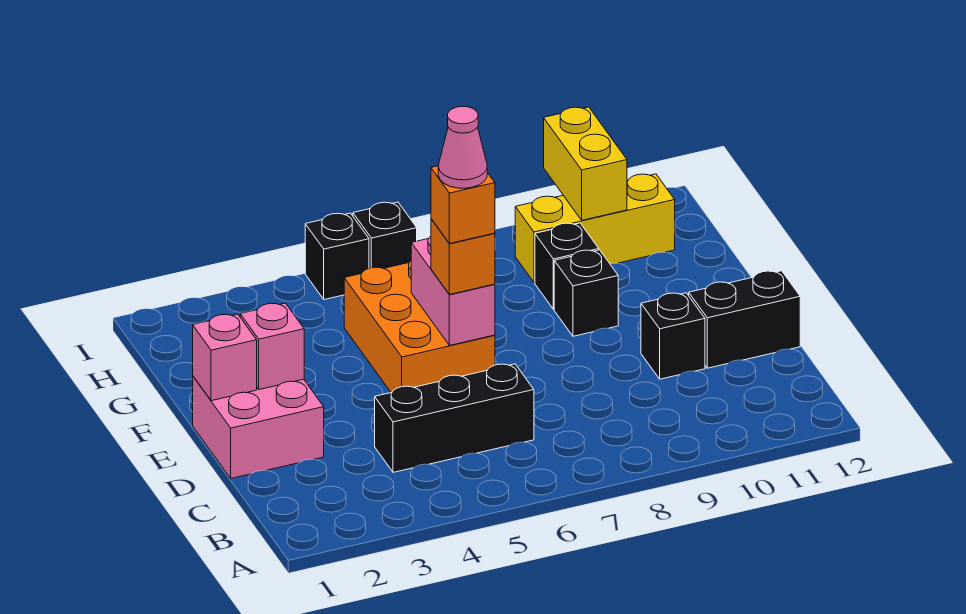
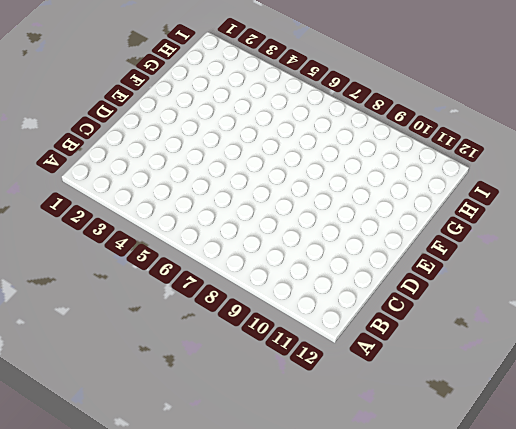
none -> black 1x3 brick [375,364,534,472]
none -> pink 2x2 brick [193,377,324,478]
none -> black 1x1 brick [641,293,705,379]

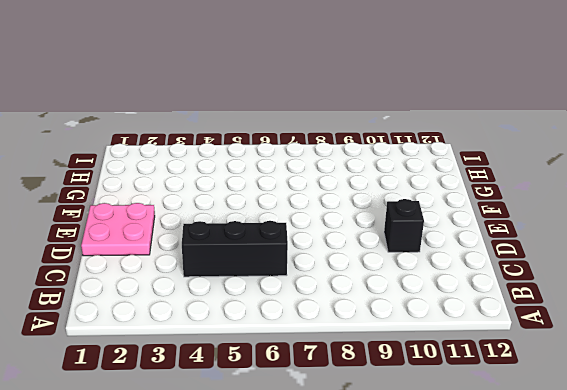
pink 2x2 plate [81,203,155,256] -> pink 2x2 brick [193,377,324,478]
none -> black 1x2 brick [689,271,800,368]
none -> orange 2x3 brick [344,261,495,393]
none -> black 1x1 brick [554,250,618,336]

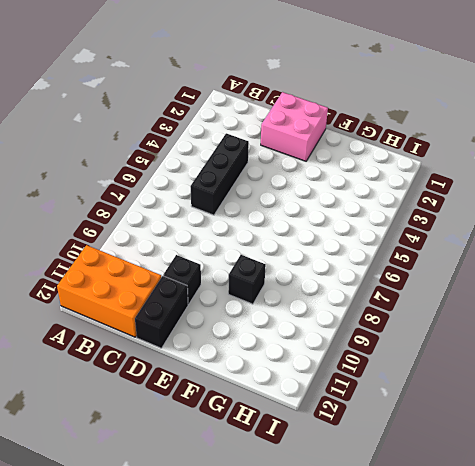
orange 2x3 brick [57,245,161,337] -> orange 2x3 brick moved to [344,261,495,393]
none -> black 1x1 brick [535,223,599,309]
none -> yellow 1x3 brick [515,174,675,282]
none -> black 1x1 brick [305,213,369,300]

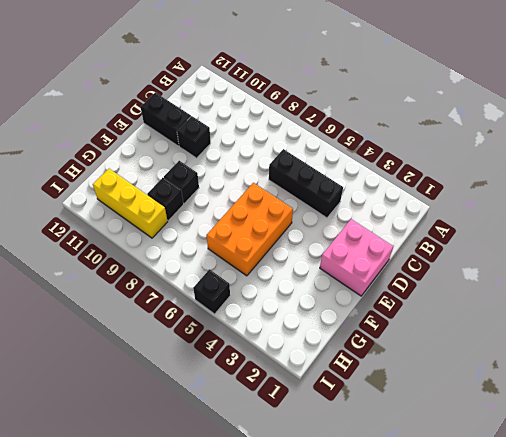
none -> black 1x1 brick [353,202,417,268]
none -> pink 1x1 brick [193,314,257,401]
none -> pink 1x1 brick [240,303,304,390]

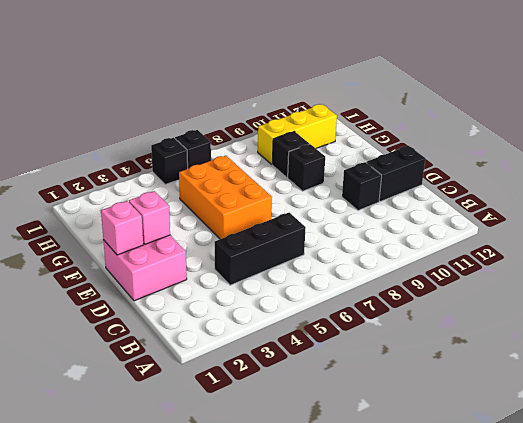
none -> pink 1x2 brick [411,236,495,346]
none -> yellow 1x2 brick [544,107,627,220]
none -> orange 1x1 brick [431,219,495,295]

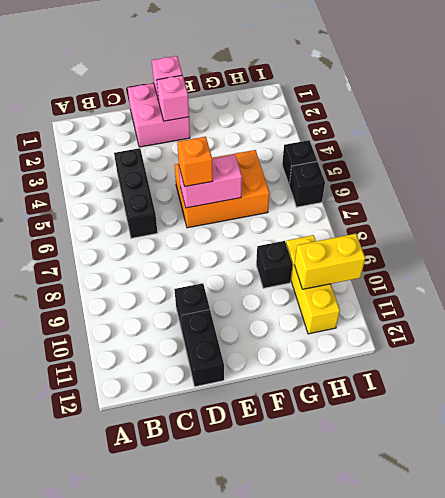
none -> black 1x1 brick [554,250,618,336]
none -> orange 1x1 brick [431,166,495,244]
none -> pink 1x1 cone [438,106,487,188]

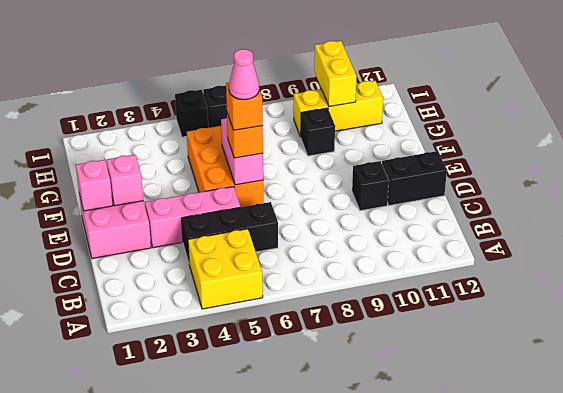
yellow 2x2 brick [188,229,263,309] -> none
pink 1x3 brick [145,186,240,248] -> none
none -> black 1x1 brick [554,250,618,336]

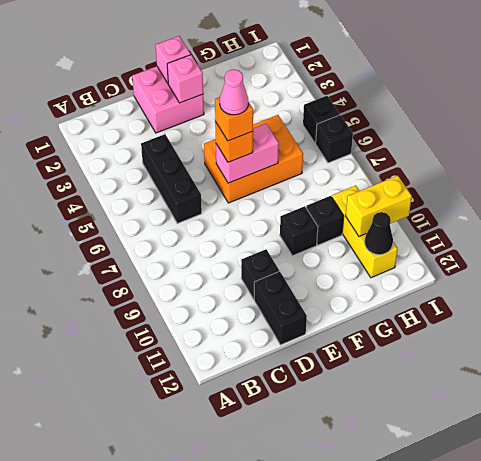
black 1x1 cone [365,212,393,255] -> none

